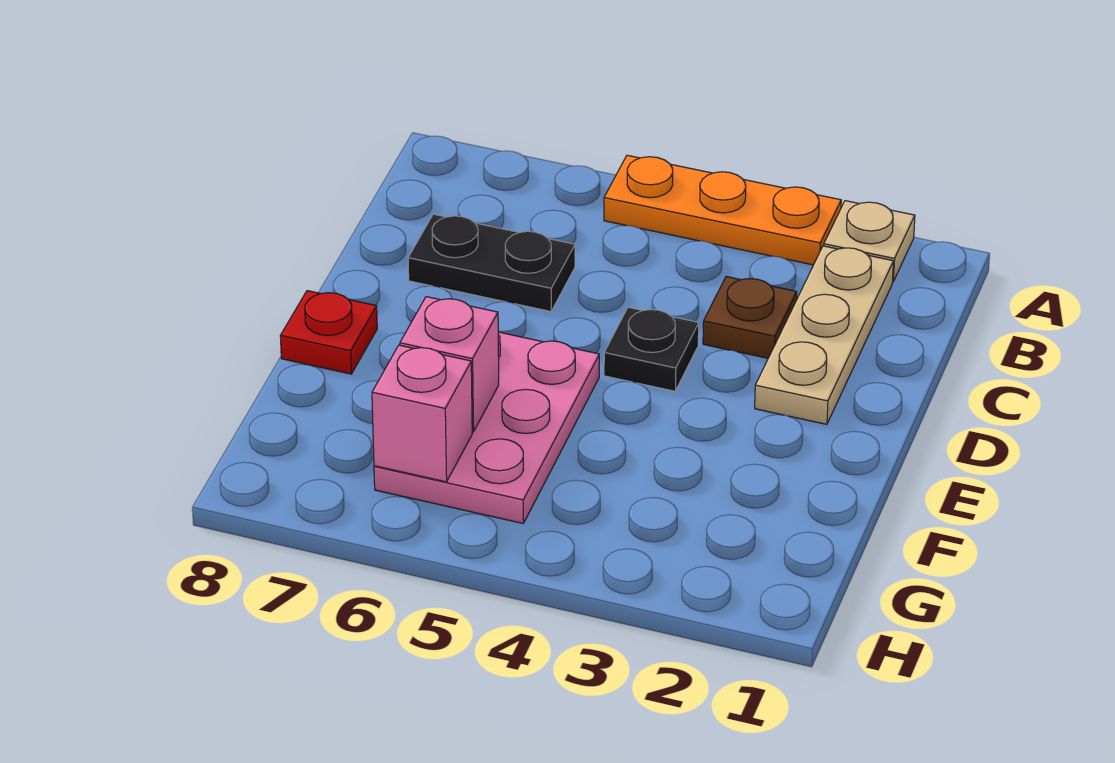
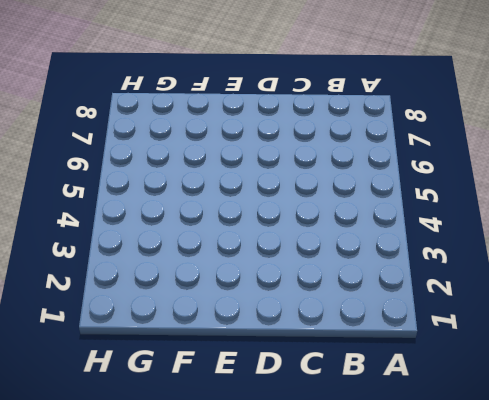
none -> tan 1x1 plate [824,201,915,281]
none -> orange 1x3 plate [604,155,841,265]

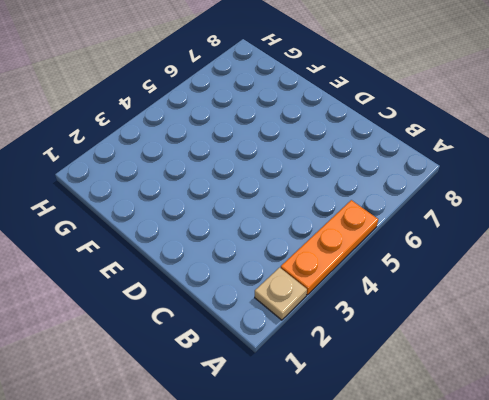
none -> tan 1x3 plate [755,246,894,424]
none -> brown 1x1 plate [703,276,797,358]

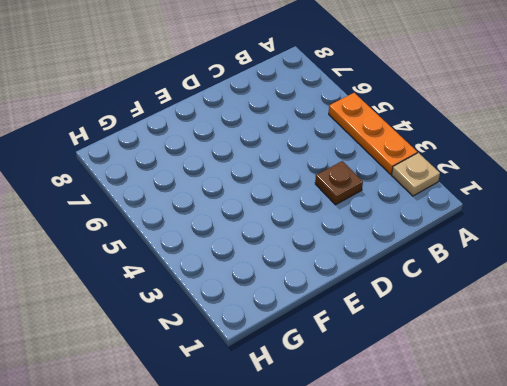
none -> tan 1x3 plate [755,246,894,424]
none -> black 1x2 plate [408,214,575,312]

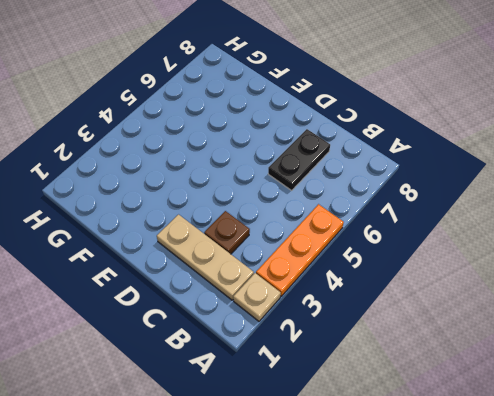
none -> black 1x1 plate [604,307,699,391]
none -> pink 2x3 plate [374,332,599,523]

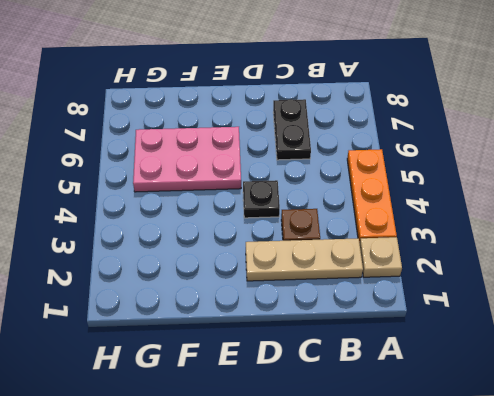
none -> red 1x1 plate [280,291,377,374]
none -> pink 1x1 brick [400,297,499,432]

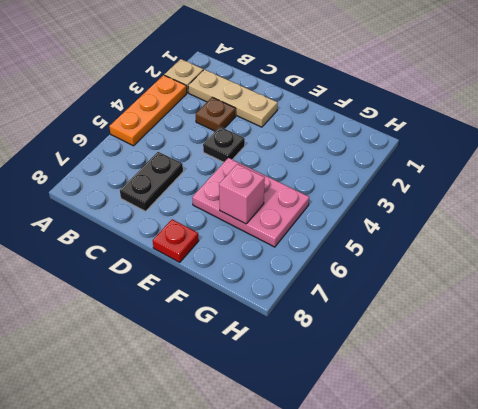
none -> pink 1x1 brick [372,345,472,482]

